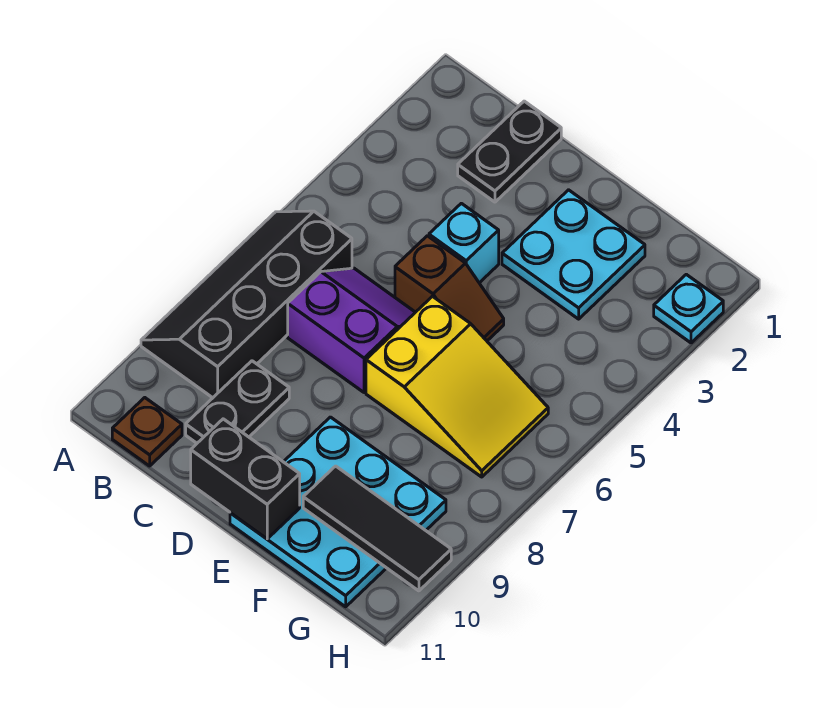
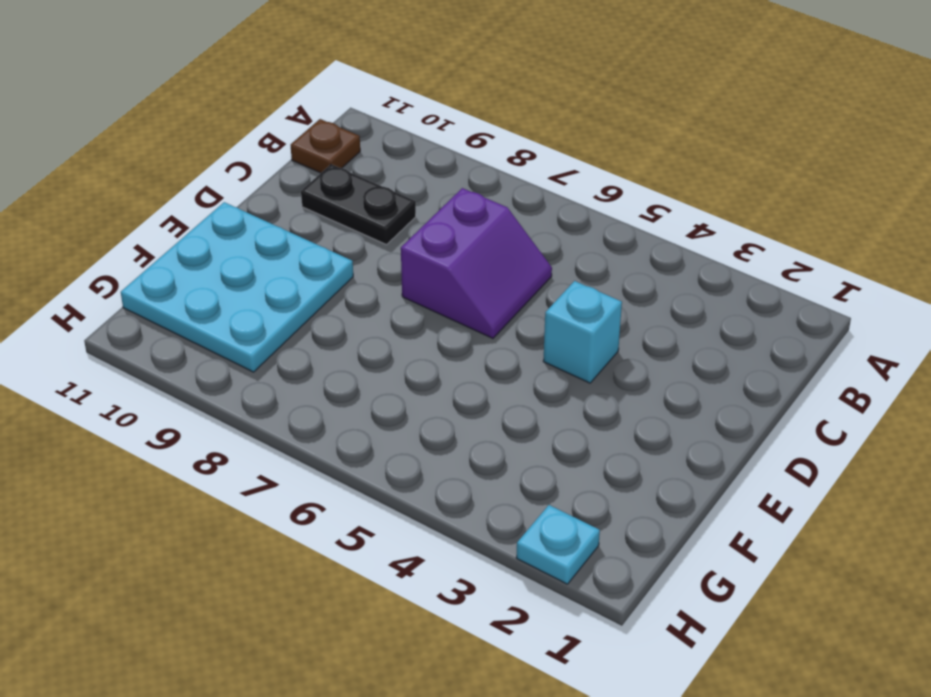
none -> black 2x4 slope [141,211,352,398]
none -> black 1x2 plate [458,101,561,202]
none -> brown 1x2 slope [395,236,504,341]

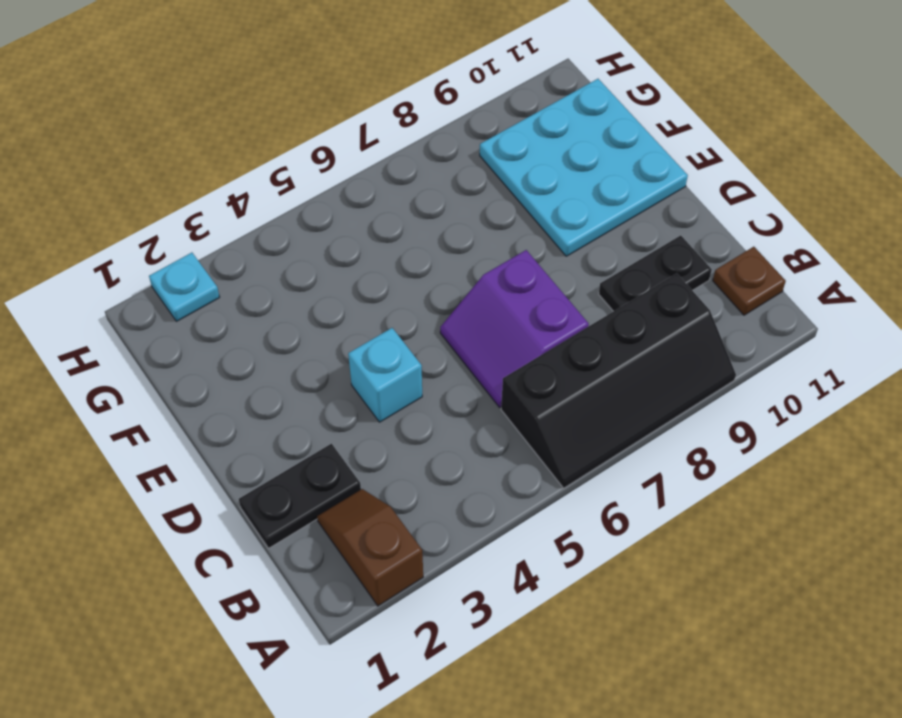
brown 1x2 slope [317,489,423,606] -> brown 1x2 slope moved to [395,236,504,341]
none -> cyan 2x2 plate [502,190,645,319]
none -> yellow 2x3 slope [366,296,548,477]
none -> black 1x2 brick [191,419,300,539]

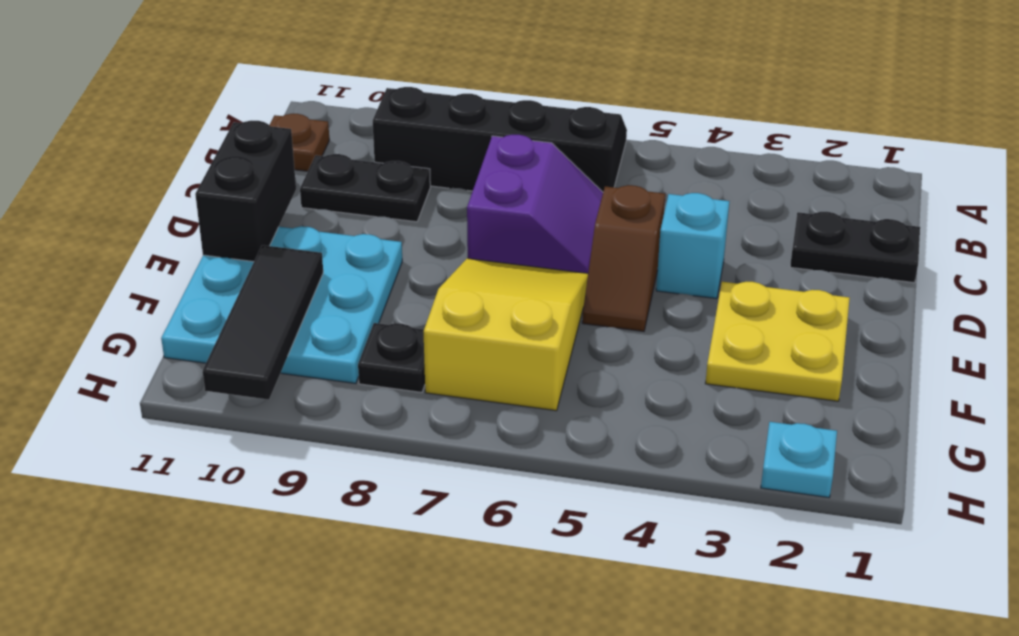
yellow 2x2 plate [705,282,850,401] -> cyan 2x2 plate [502,190,645,319]
yellow 2x3 slope [423,258,588,411] -> yellow 2x3 slope turned to [366,296,548,477]
black 1x1 plate [358,323,425,392] -> none

